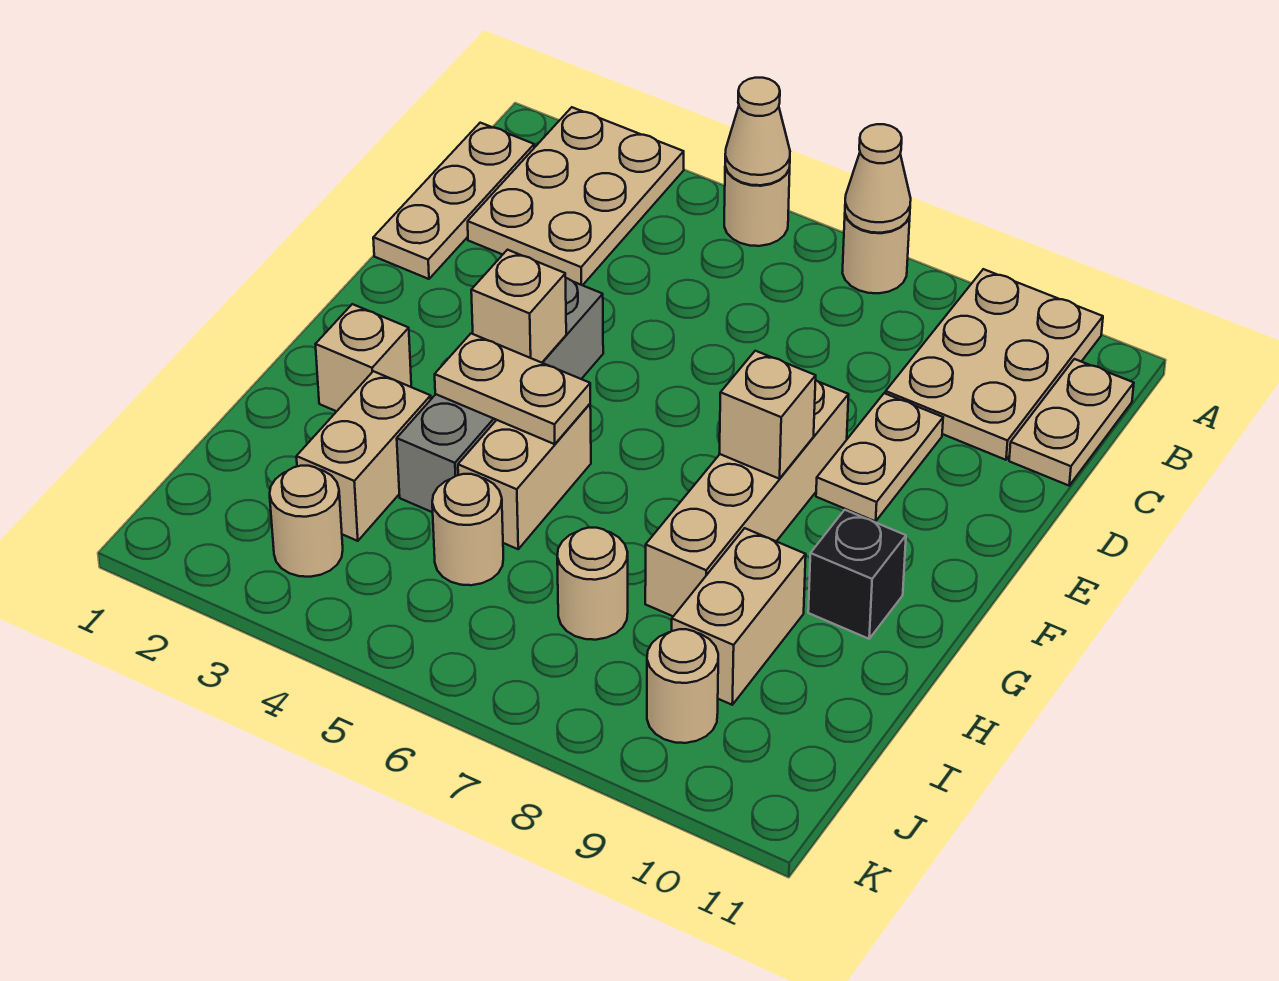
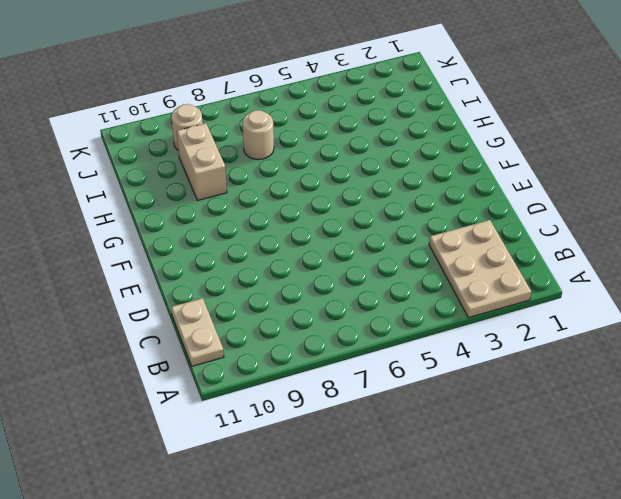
none -> tan 1x1 round brick [724,167,790,246]
none -> tan 1x1 round brick [842,215,910,293]
none -> tan 2x3 plate [886,269,1103,460]

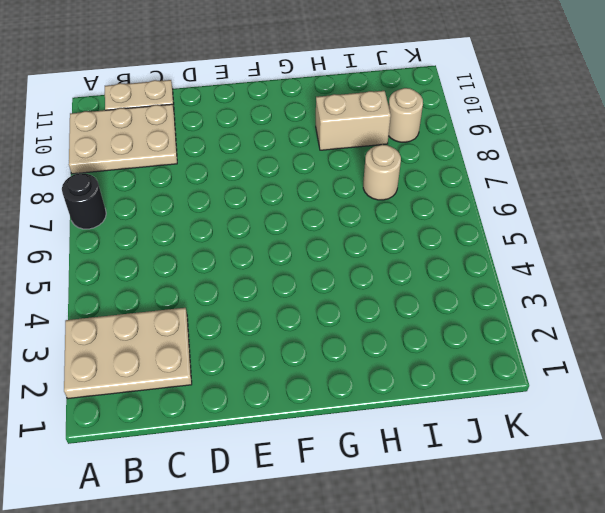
black 1x1 round brick [62,173,106,229] -> tan 1x1 round brick [842,215,910,293]
none -> tan 1x1 round brick [724,167,790,246]
none -> tan 1x3 plate [373,123,534,279]
none -> tan 1x2 plate [816,393,943,521]

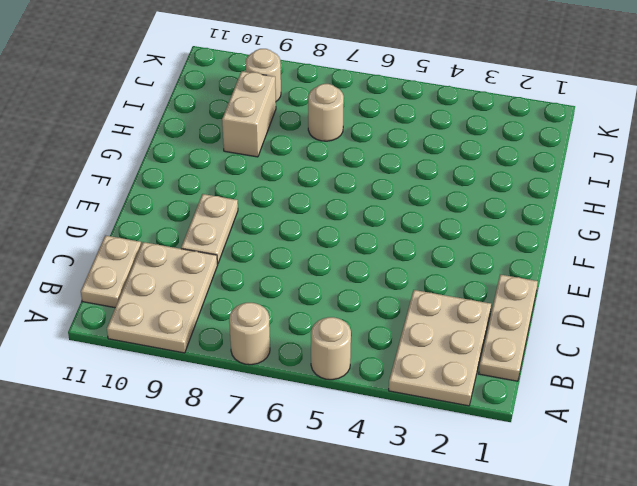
none -> grey 1x4 brick [397,278,603,512]
none -> tan 1x4 brick [645,381,849,616]
none -> tan 1x1 brick [315,304,411,411]

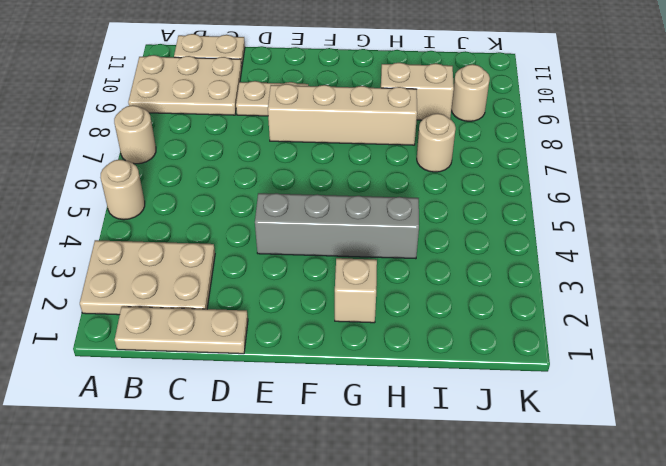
none -> tan 1x2 brick [458,404,591,549]
none -> black 1x1 brick [808,510,906,639]
none -> tan 1x2 brick [296,371,431,541]

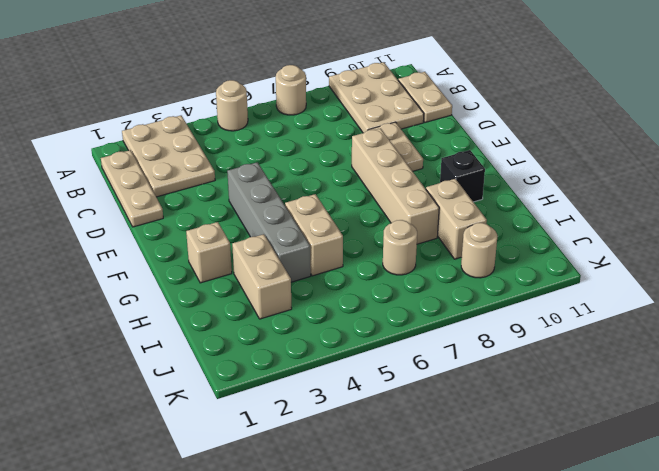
none -> tan 1x1 round brick [432,474,503,585]
none -> tan 1x1 round brick [270,466,343,577]
none -> tan 1x1 cone [725,78,790,185]

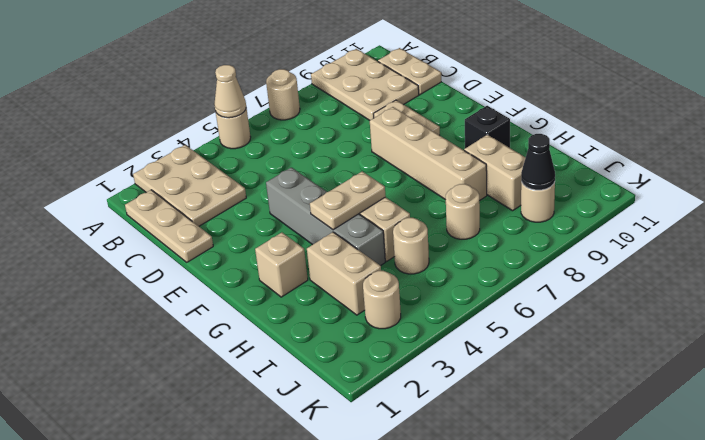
black 1x1 cone [521,134,555,190] -> none
none -> tan 1x1 cone [845,124,911,233]
none -> tan 1x1 brick [471,250,566,363]
none -> tan 1x1 brick [719,351,816,479]

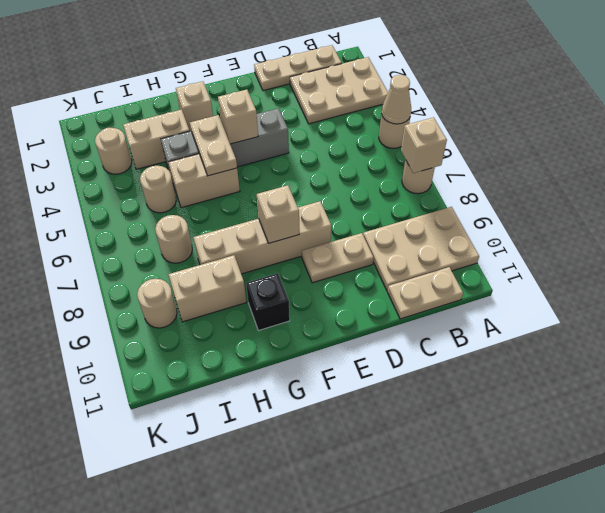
tan 1x1 brick [401,117,447,173] -> tan 1x1 cone [845,124,911,233]

